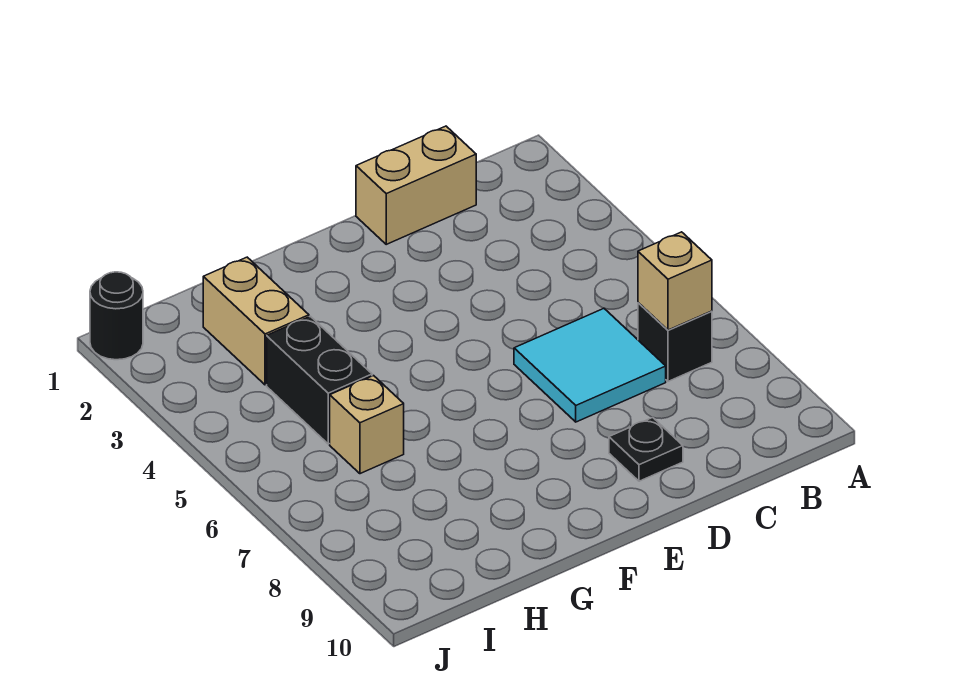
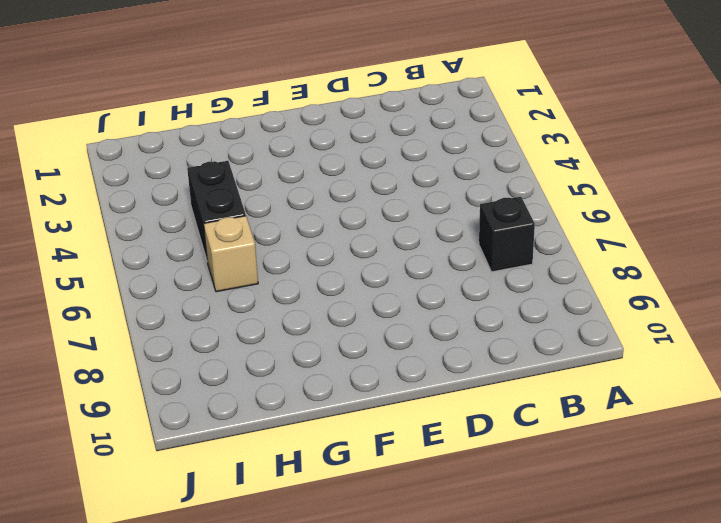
none -> tan 1x2 brick [356,126,477,244]
none -> cyan 2x2 tile [514,309,666,422]

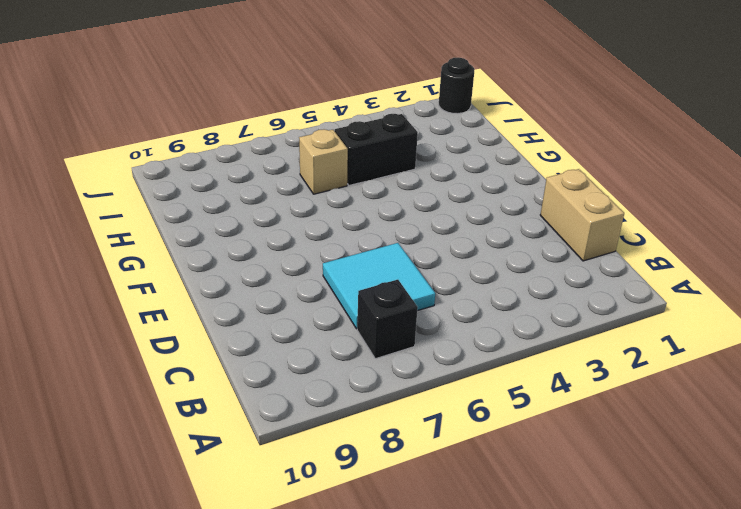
none -> black 1x1 plate [609,417,683,481]
none -> tan 1x2 brick [203,257,309,385]

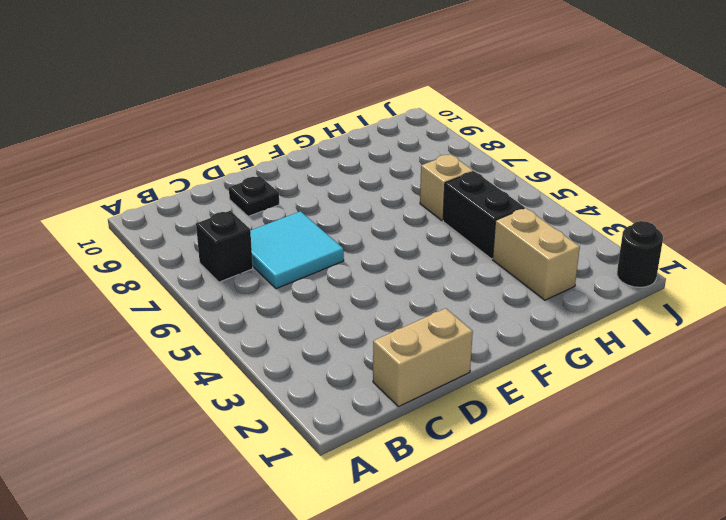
none -> tan 1x1 brick [638,232,712,330]

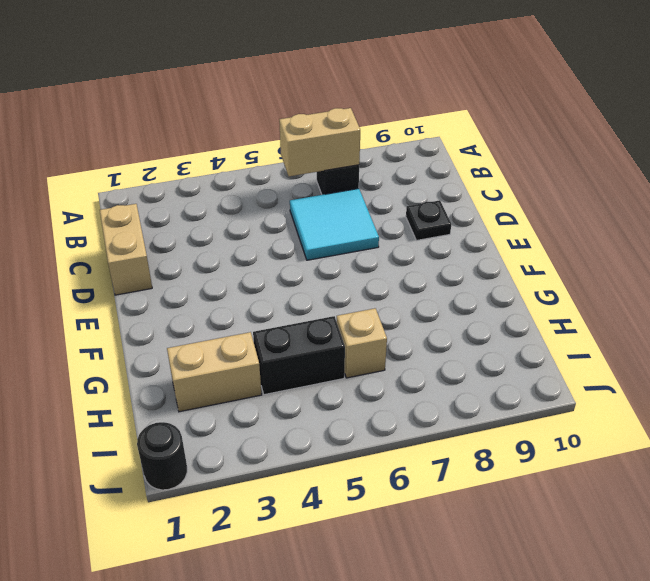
tan 1x2 brick [279,108,360,176] -> tan 1x1 brick [638,232,712,330]

